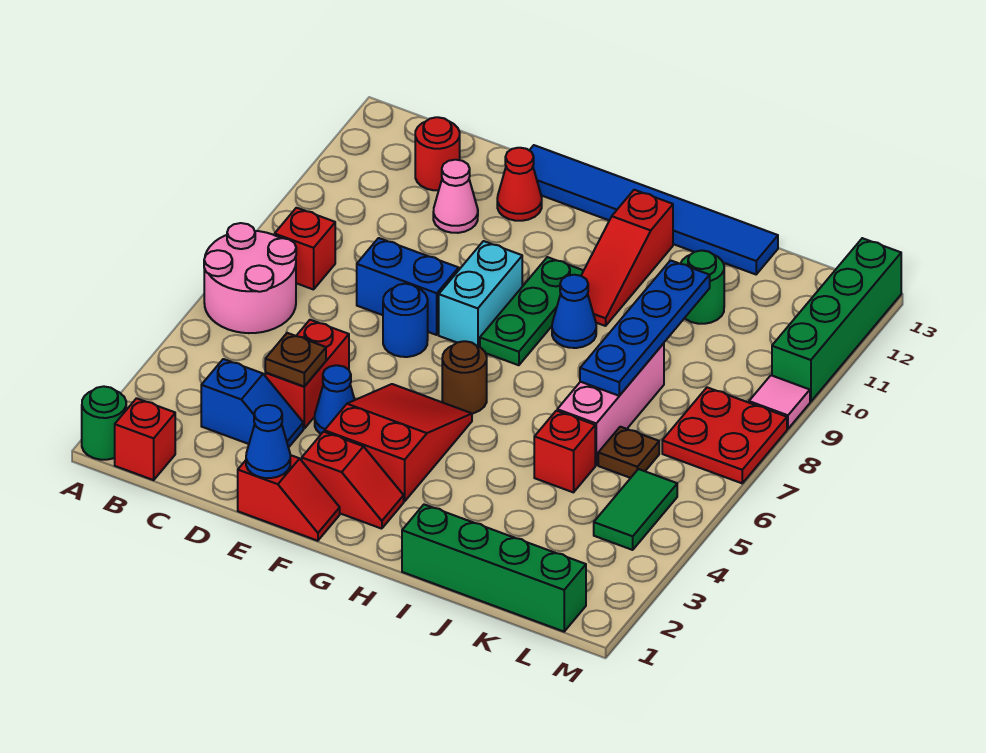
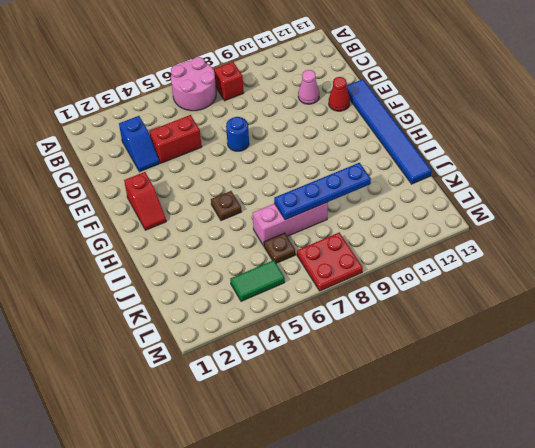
brown 1x1 plate [211,191,241,221] -> brown 1x1 plate moved to [265,333,326,387]
none -> green 1x1 round brick [82,386,126,460]
none -> red 1x1 brick [115,398,175,480]
none -> red 1x1 round brick [415,117,460,190]
none -> blue 1x2 brick [357,238,459,335]

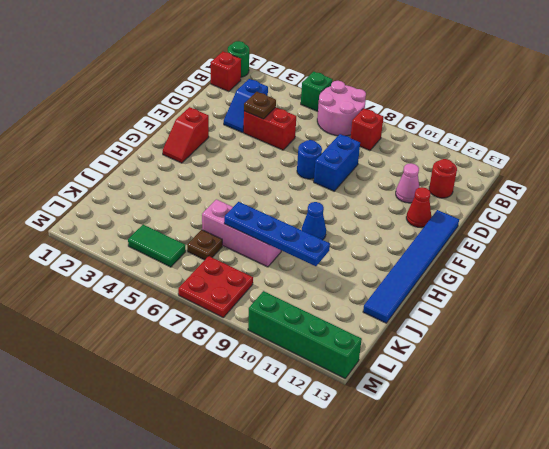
green 1x1 brick [301,72,333,111] -> none
none -> red 1x2 slope [238,455,340,541]
none -> blue 1x1 cone [315,365,355,434]
none -> red 2x3 slope [325,384,472,501]
none -> cyan 1x2 brick [439,241,522,347]

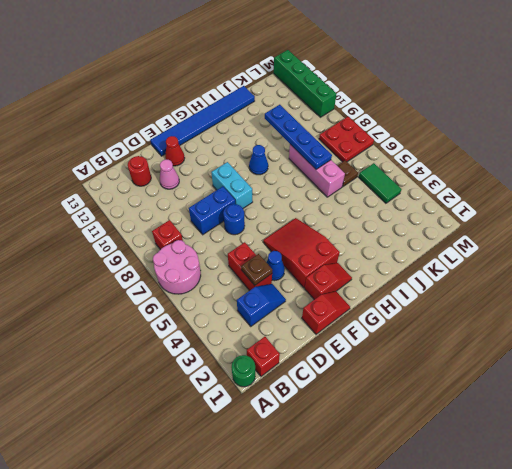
none -> brown 1x1 round brick [442,341,487,413]
none -> green 1x3 plate [480,257,584,365]
none -> red 1x3 slope [581,190,673,326]
none -> green 1x4 brick [402,505,586,632]

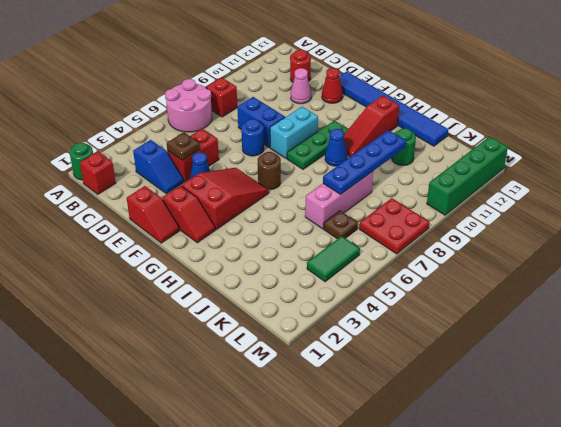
none -> green 1x4 brick [402,505,586,632]
none -> red 1x1 brick [534,411,595,492]
none -> pink 1x1 tile [749,375,810,429]
none -> blue 1x1 cone [246,405,290,478]

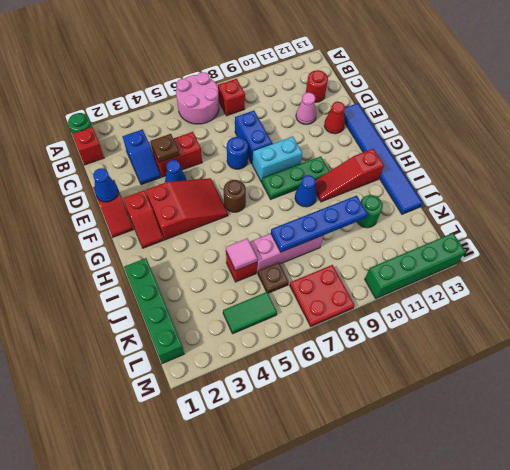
pink 1x1 tile [226,238,257,271] -> pink 1x1 tile moved to [749,375,810,429]

